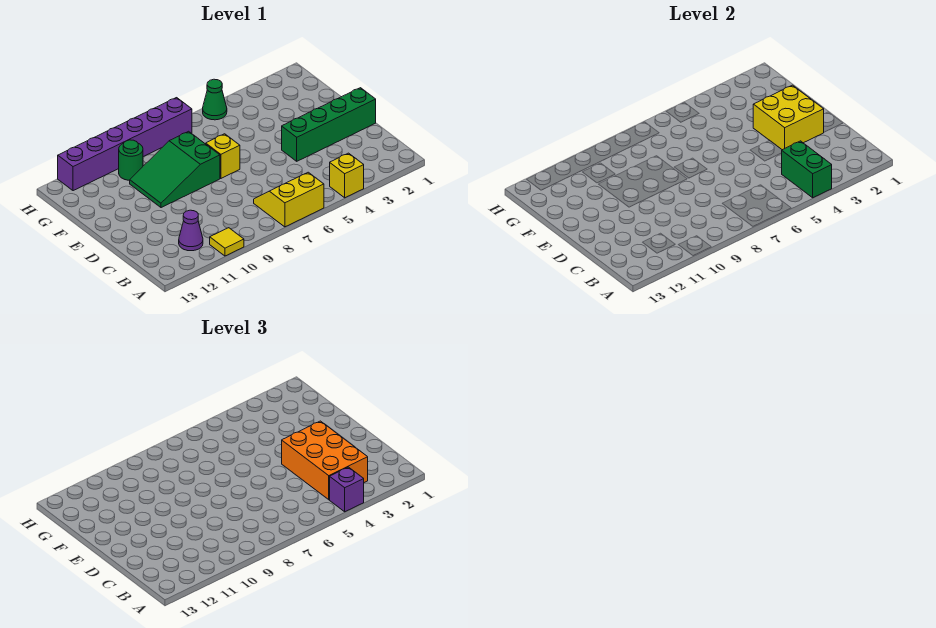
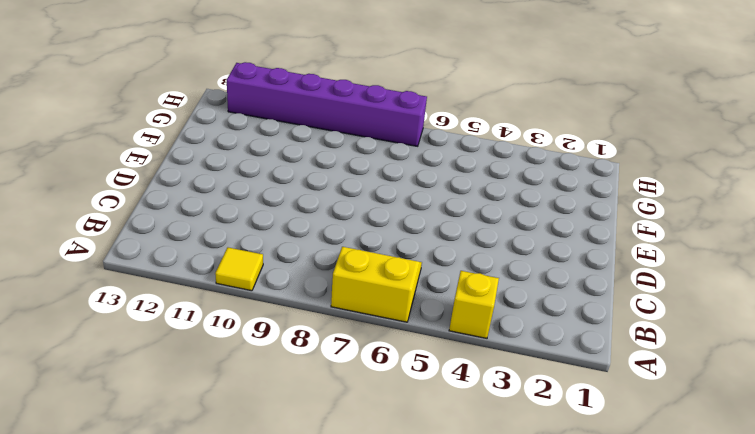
none -> purple 1x1 cone [179,210,203,251]
none -> green 1x4 brick [282,88,376,161]
none -> yellow 1x1 brick [206,134,240,178]

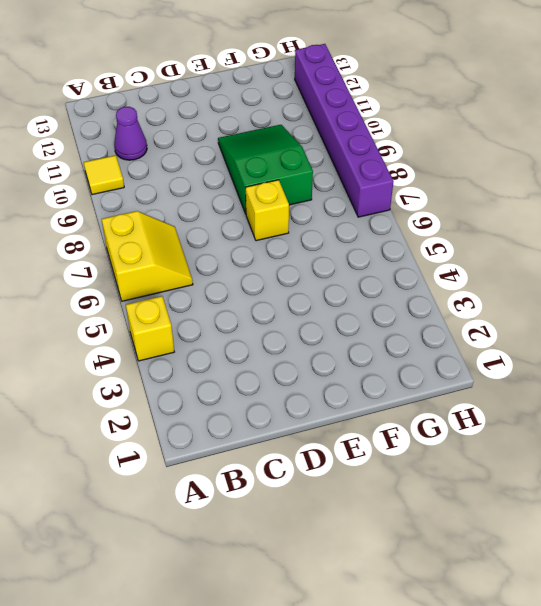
none -> green 1x4 brick [282,88,376,161]
none -> green 1x1 round brick [119,140,143,180]
none -> green 1x1 cone [203,79,227,120]

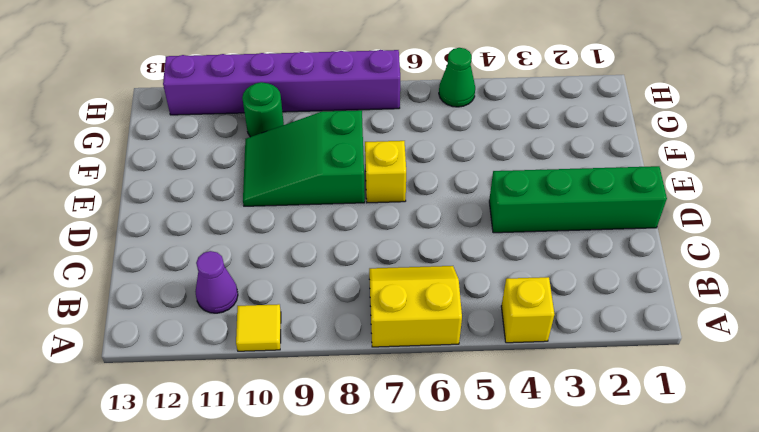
none -> green 1x2 brick [782,141,832,198]
none -> yellow 2x2 brick [753,85,824,150]
none -> purple 1x1 brick [329,467,364,512]

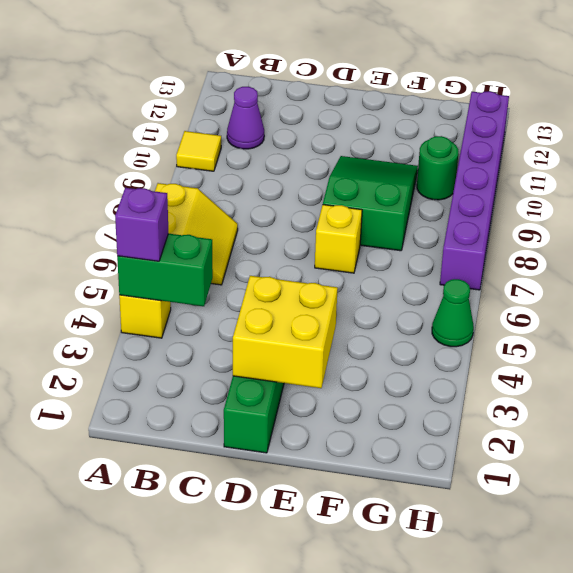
none -> orange 2x3 brick [282,421,368,500]

